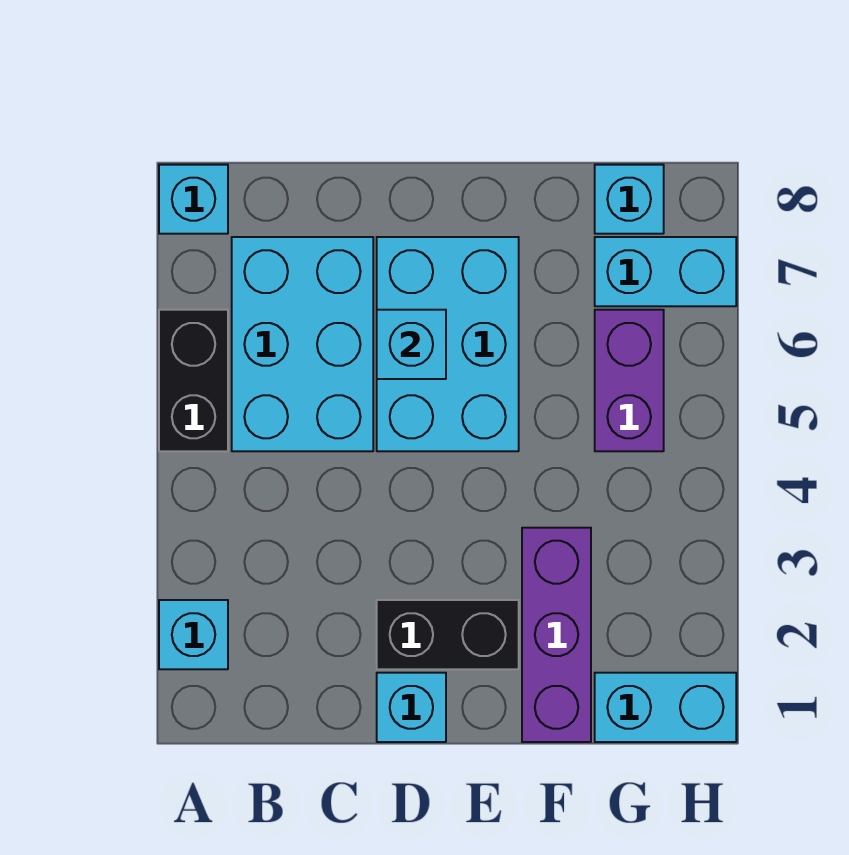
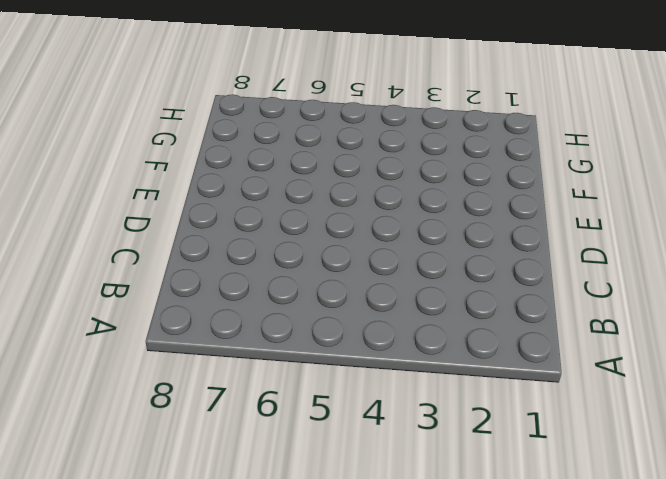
none -> cyan 1x1 brick [159,600,228,669]
none -> black 1x2 brick [159,310,228,451]
none -> cyan 1x1 brick [159,165,228,234]

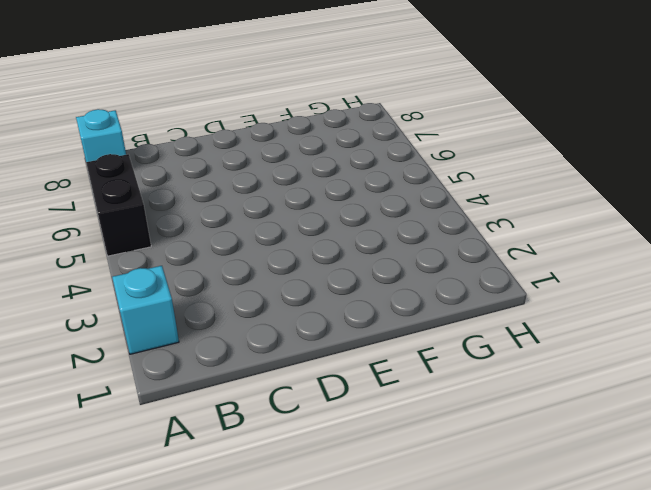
none -> cyan 2x3 brick [232,237,373,451]
none -> cyan 1x1 brick [377,673,446,742]
none -> black 1x2 brick [377,600,519,669]

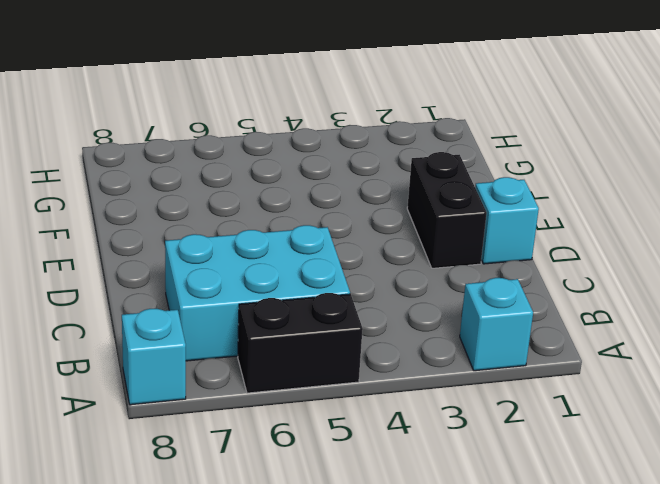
none -> cyan 2x3 brick [377,237,519,451]
none -> purple 1x3 brick [522,528,591,742]
none -> cyan 1x2 brick [595,673,736,742]

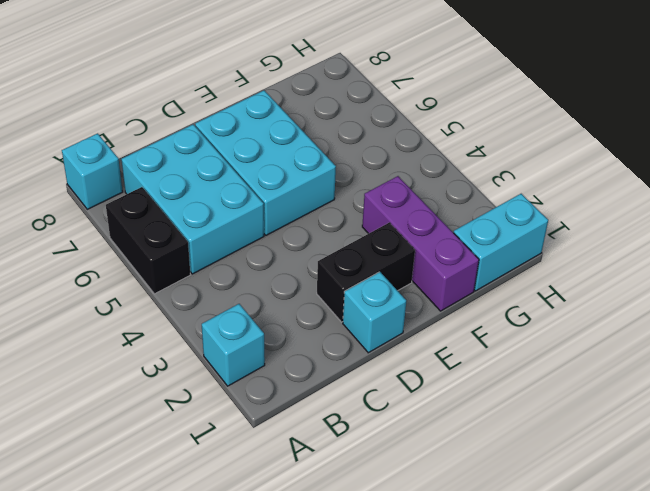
none -> purple 1x2 brick [595,310,664,451]
none -> cyan 1x2 brick [595,237,736,306]
none -> cyan 1x1 brick [595,165,664,234]

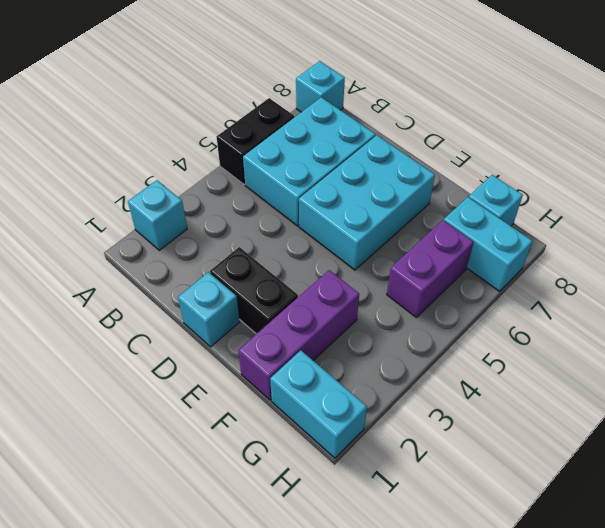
none -> cyan 1x1 brick [377,310,446,379]

